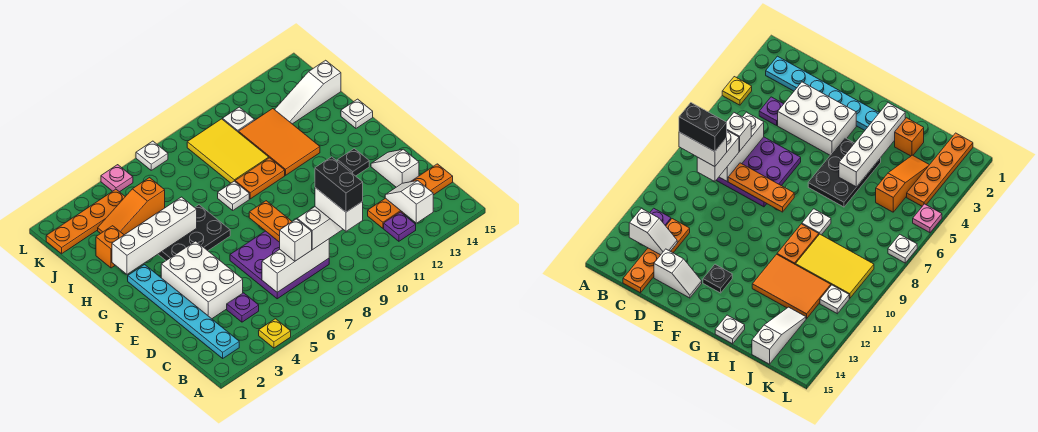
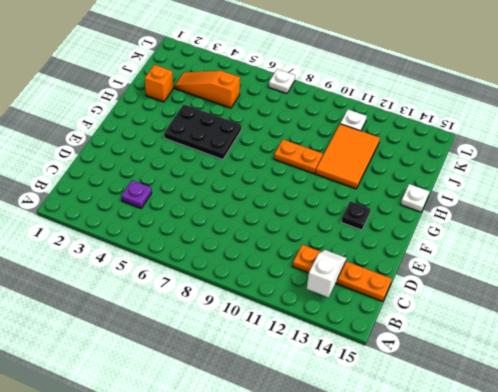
none -> yellow 1x1 plate [259,319,291,348]
none -> cyan 1x6 plate [128,265,239,358]
none -> purple 1x1 plate [384,212,416,241]
none -> purple 3x3 plate [230,231,329,299]

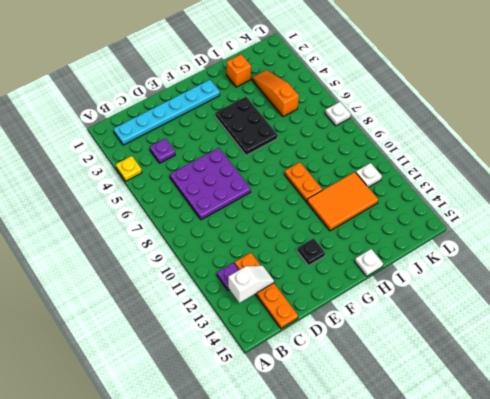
none -> white 2x3 brick [161,241,243,319]
none -> white 1x2 slope [371,149,419,187]
none -> white 1x1 plate [218,181,249,210]
none -> yellow 2x3 tile [187,119,269,183]

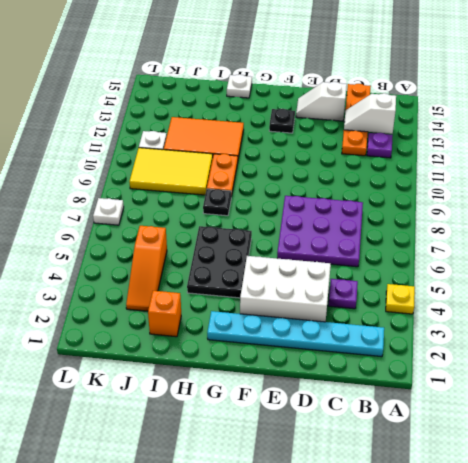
black 1x1 plate [203,189,231,216] -> white 1x1 plate [218,181,249,210]
none -> white 1x3 slope [275,60,341,124]
none -> orange 1x4 plate [46,189,125,254]
none -> pink 1x1 plate [101,165,133,192]
none -> white 1x3 brick [262,239,329,292]

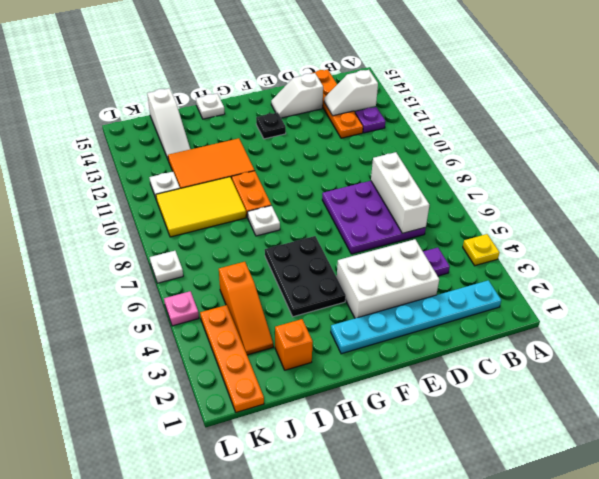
none -> orange 1x3 plate [249,201,292,242]
none -> white 1x4 brick [112,197,197,274]
none -> white 1x1 brick [280,219,312,261]
none -> white 1x2 brick [297,207,343,250]

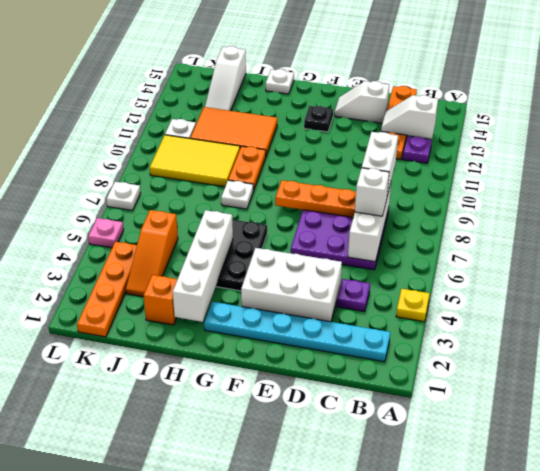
none -> white 1x2 brick [315,188,363,231]
none -> black 1x2 brick [315,157,363,212]

